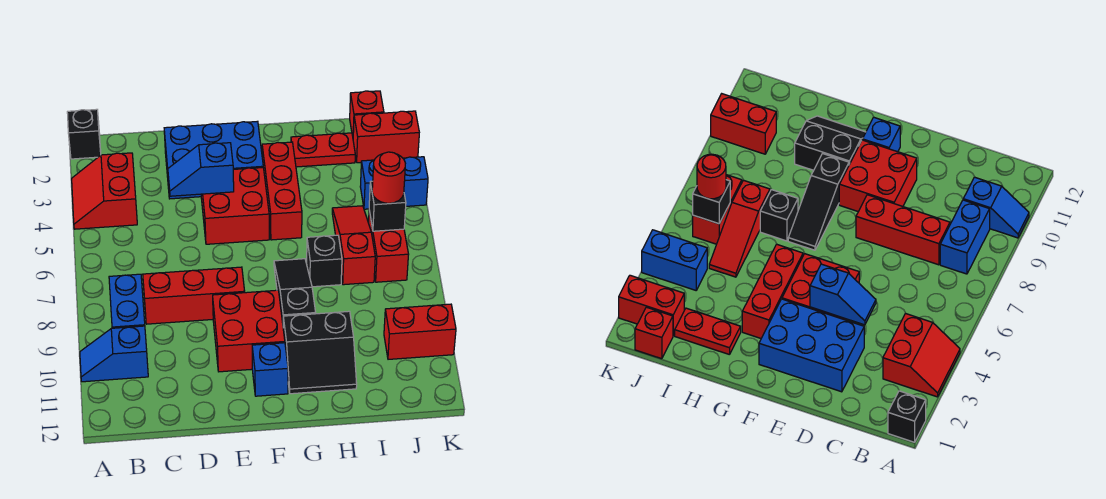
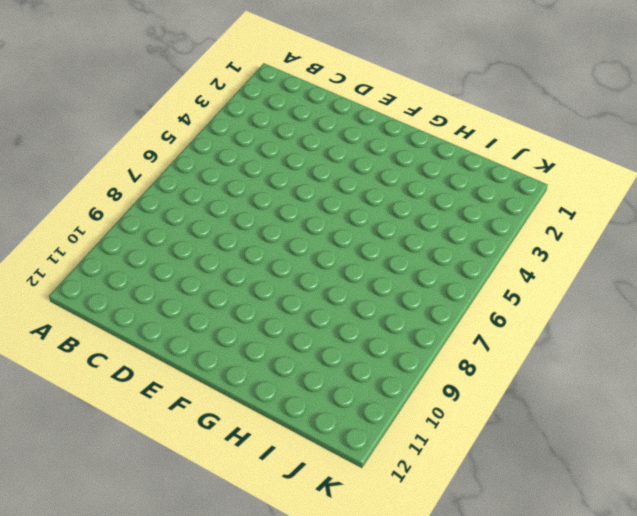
none -> black 1x1 brick [67,109,101,159]
none -> red 2x2 slope [72,153,137,229]
none -> blue 1x2 slope [80,326,148,382]

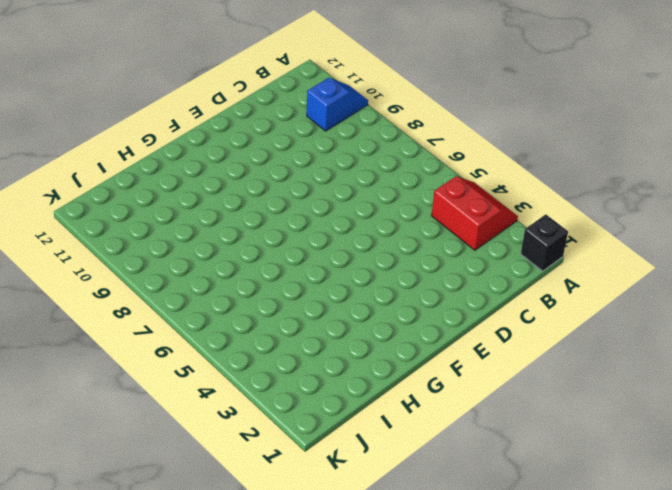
none -> blue 1x2 brick [109,274,145,328]
none -> red 1x3 brick [143,267,245,324]
none -> blue 2x3 brick [164,121,263,199]

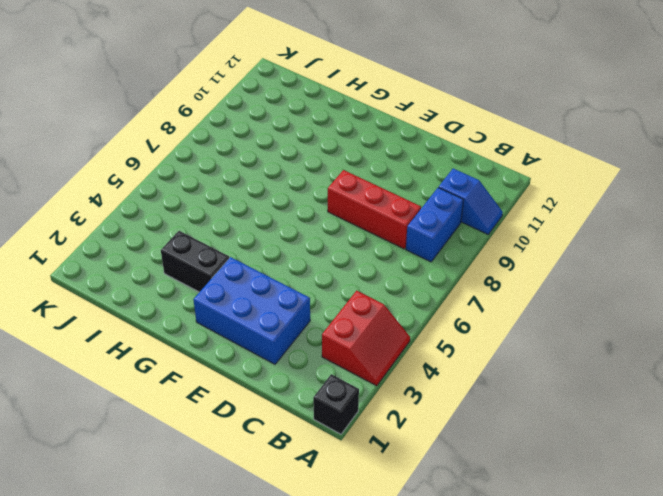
black 1x2 brick [161,231,229,292] -> red 1x3 brick [262,142,302,240]
none -> red 2x2 brick [201,168,269,244]
none -> red 2x2 brick [213,290,285,372]
none -> blue 1x1 brick [252,343,288,396]

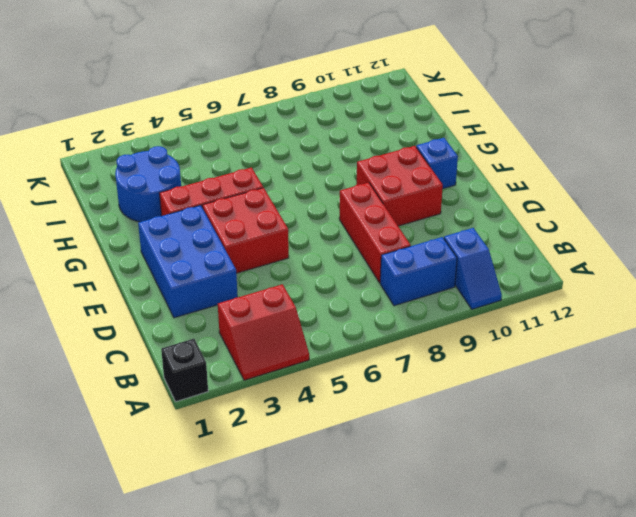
blue 2x2 round brick [115,146,181,222] -> red 1x2 plate [291,133,355,167]
none -> black 1x3 slope [274,259,316,323]
none -> black 2x2 slope [283,311,357,394]
none -> black 1x1 brick [307,235,342,287]

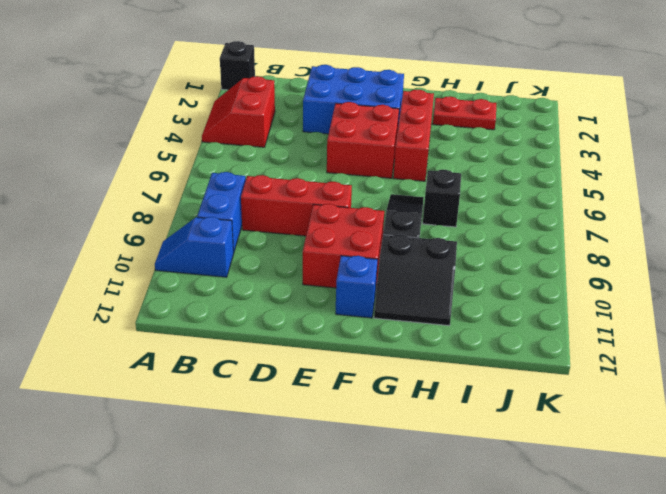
none -> red 1x3 slope [332,206,375,285]
none -> red 1x1 brick [350,91,384,136]
none -> red 1x2 brick [353,111,419,163]

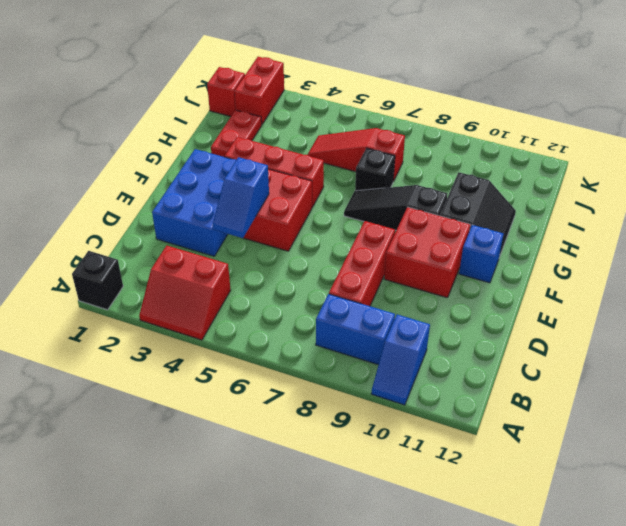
none -> blue 1x2 brick [360,157,428,209]
none -> red 1x2 brick [369,211,409,282]
none -> red 1x2 brick [384,304,456,359]

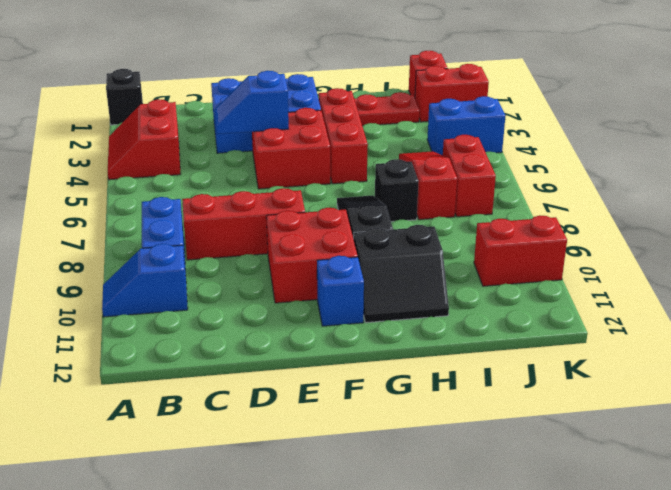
none -> black 1x1 brick [369,181,406,231]
none -> red 1x1 round brick [372,152,405,203]

